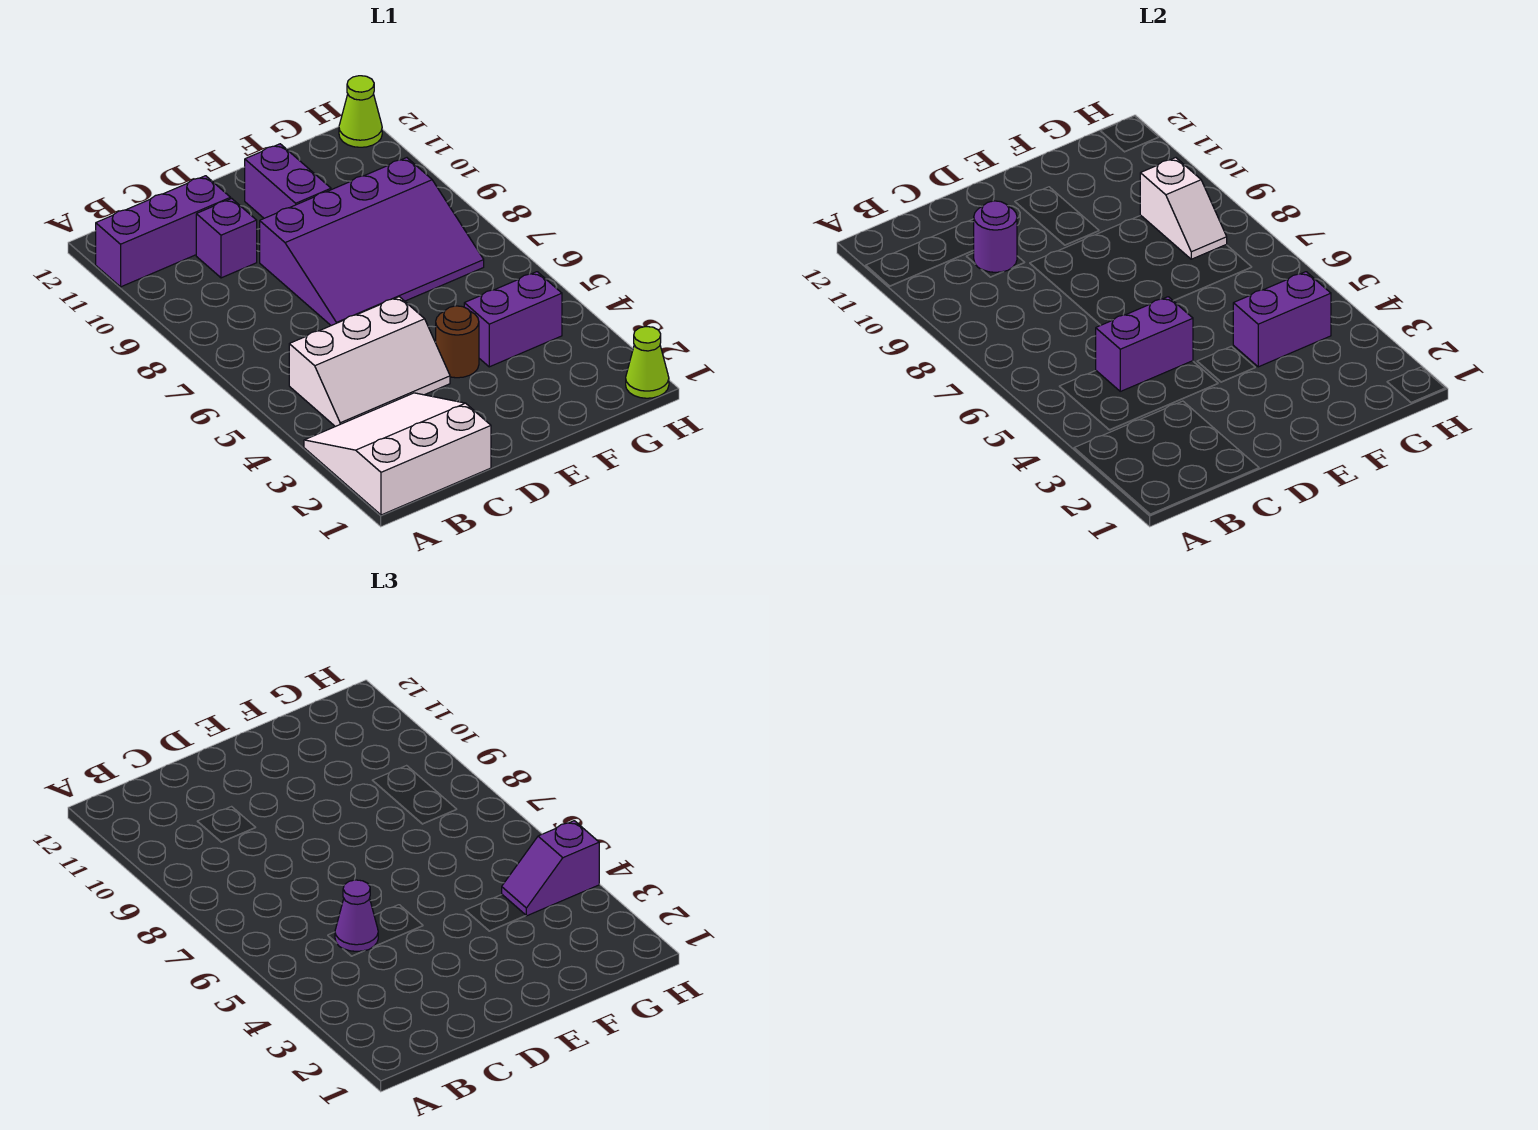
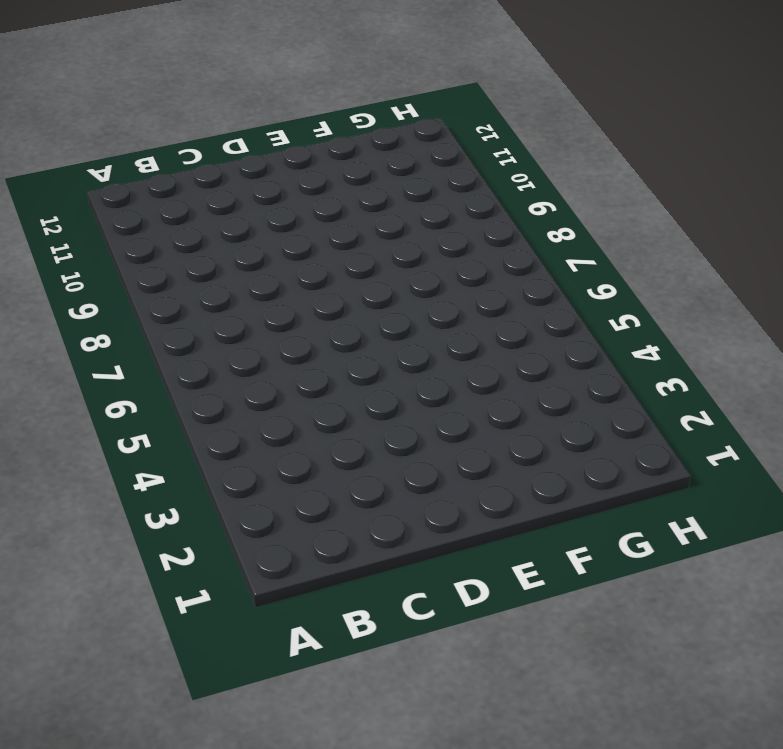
none -> white 3x3 slope [304,393,491,515]
none -> purple 1x3 brick [96,176,231,287]
none -> white 2x3 slope [289,297,450,427]

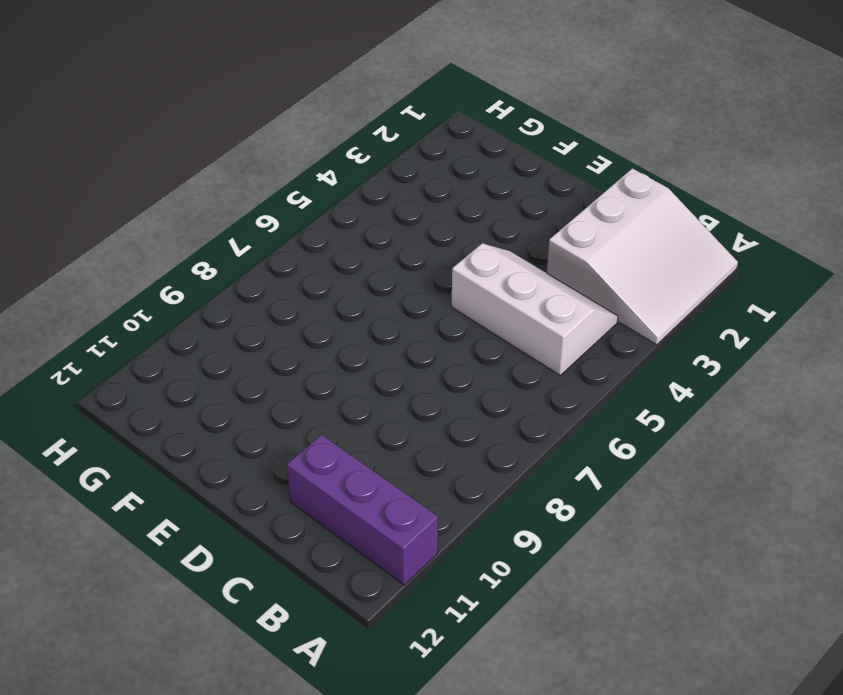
white 3x3 slope [547,168,738,345] -> white 3x3 slope turned to [304,393,491,515]
none -> purple 1x1 brick [196,199,257,278]
none -> purple 3x4 slope [260,158,484,326]
none -> brown 1x1 round brick [436,306,479,378]

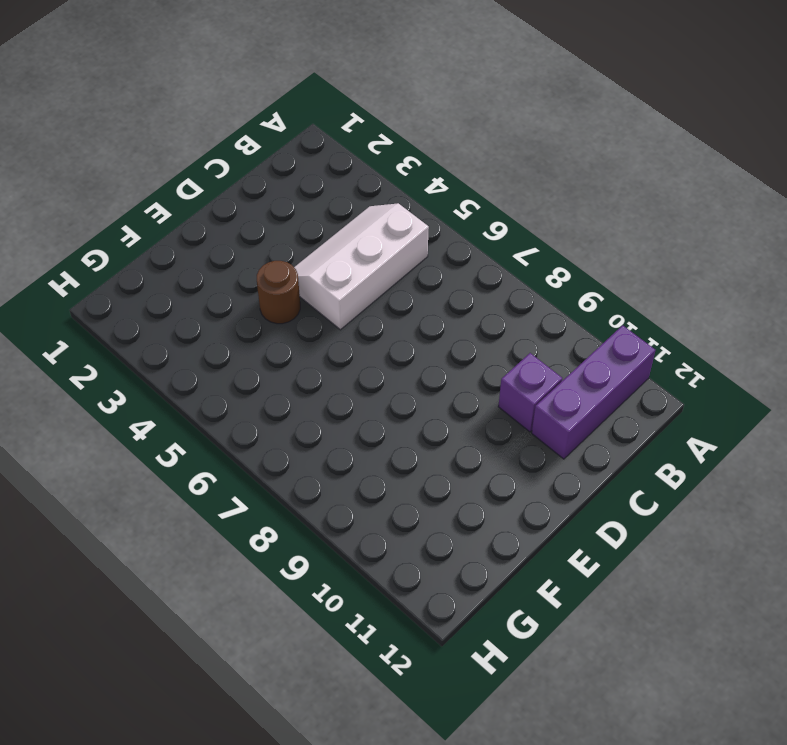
none -> white 3x3 slope [304,393,491,515]
none -> purple 3x4 slope [260,158,484,326]
none -> purple 1x2 brick [245,144,331,218]

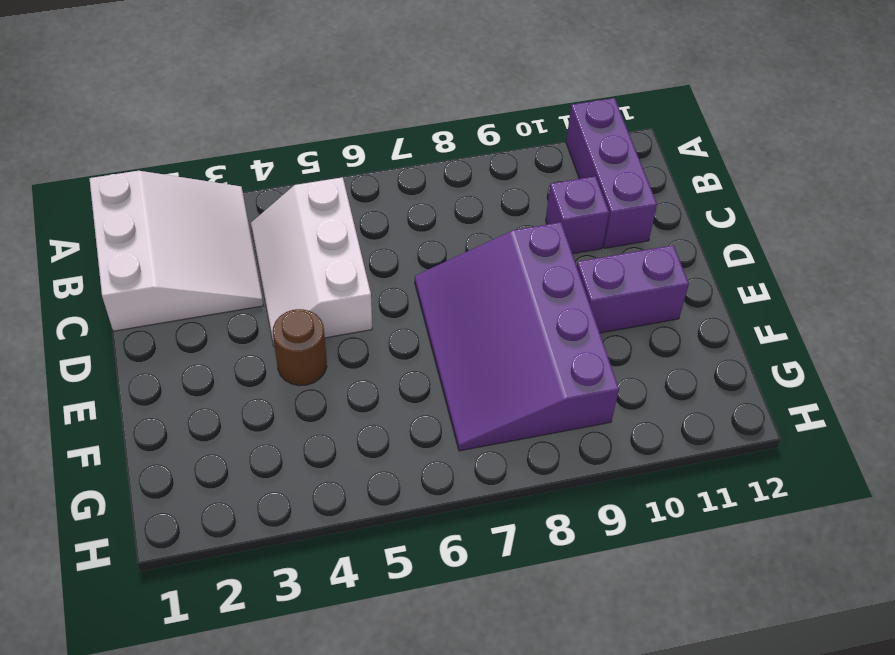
none -> purple 1x2 brick [464,272,562,367]
none -> lime 1x1 cone [626,327,669,398]
none -> lime 1x1 cone [339,76,382,147]

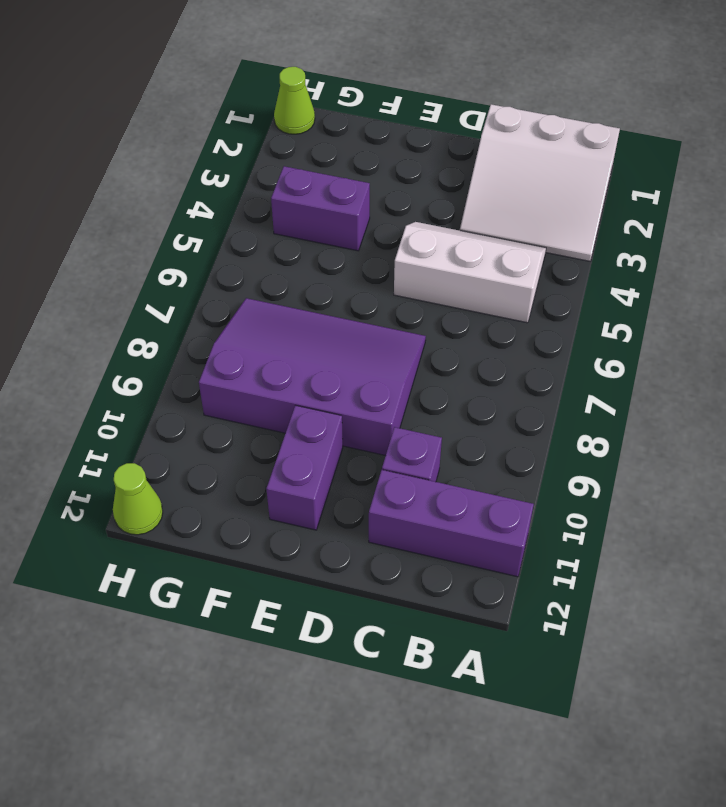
none -> brown 1x1 round brick [436,306,479,378]
none -> purple 1x2 brick [1096,297,1193,391]
none -> purple 1x1 round brick [973,201,1017,272]

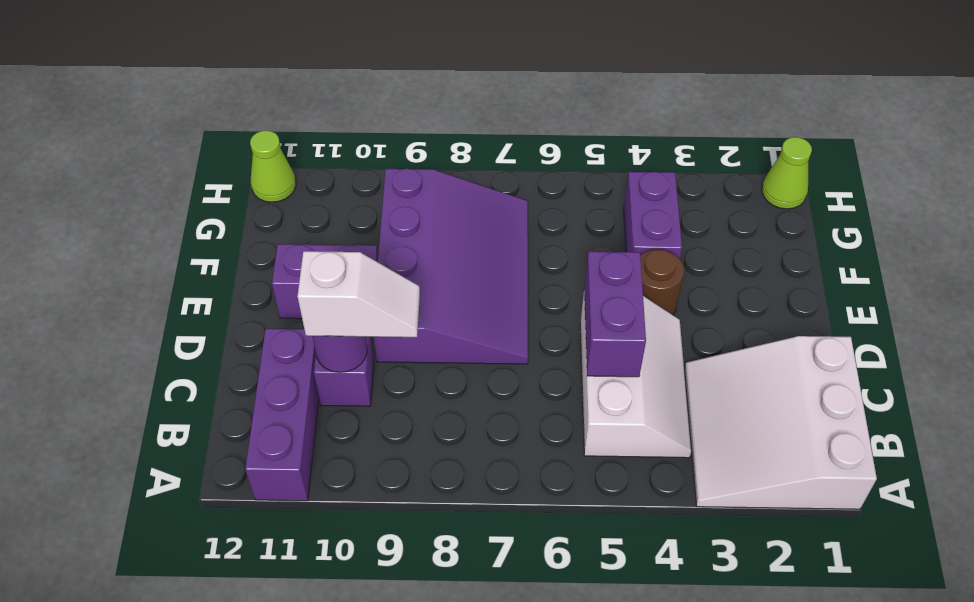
white 1x2 slope [298,251,420,337] -> white 1x2 slope moved to [1140,158,1227,259]
none -> purple 1x2 brick [1233,272,1331,367]
none -> purple 1x1 cone [335,880,378,951]
none -> purple 1x2 slope [502,821,599,916]

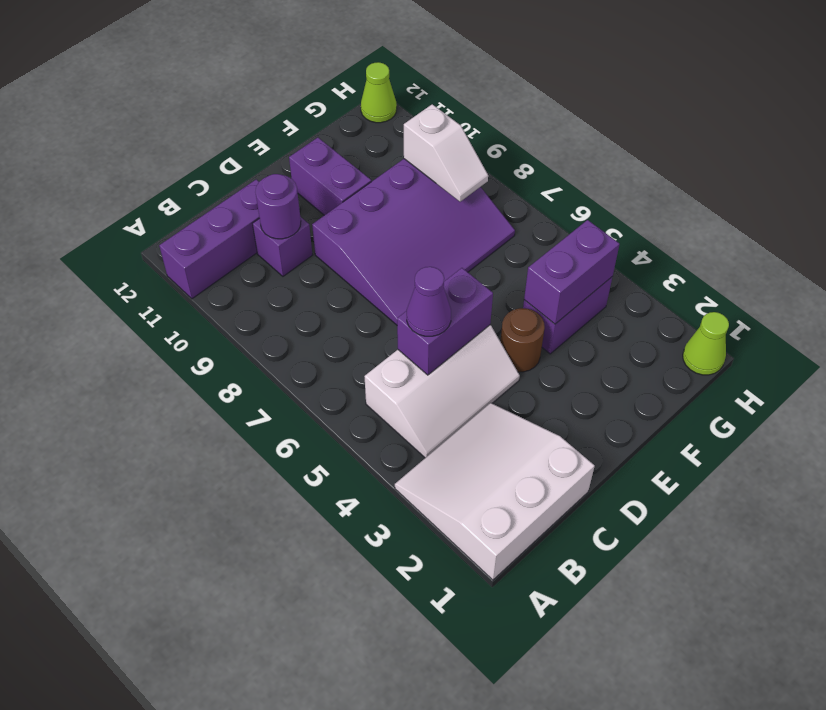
none -> purple 1x2 slope [502,821,599,916]

